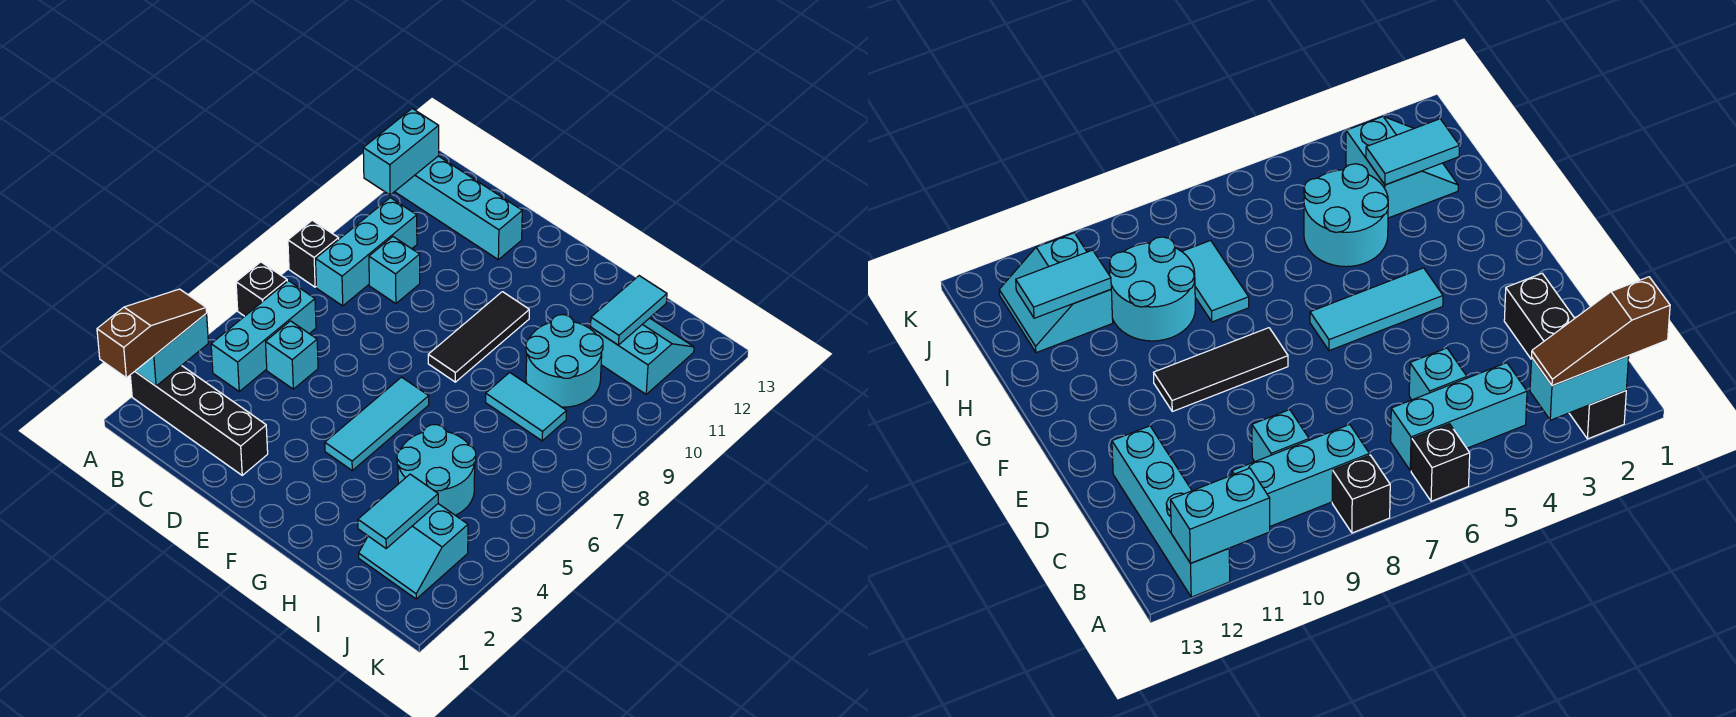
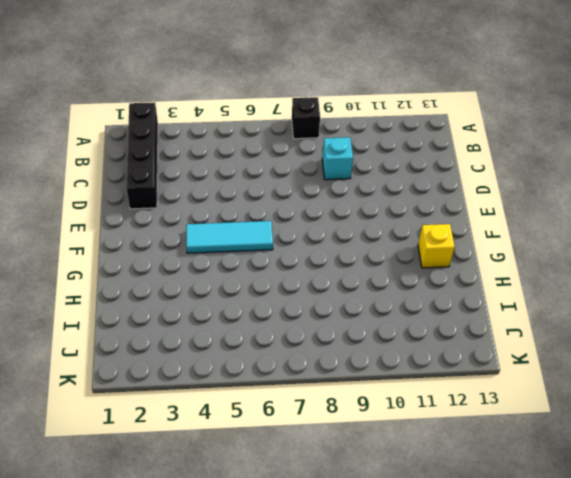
yellow 1x1 brick [418,224,455,268] -> none
none -> black 1x1 brick [236,262,287,316]
none -> cyan 1x4 brick [395,156,522,260]
none -> cyan 1x3 brick [211,281,316,391]

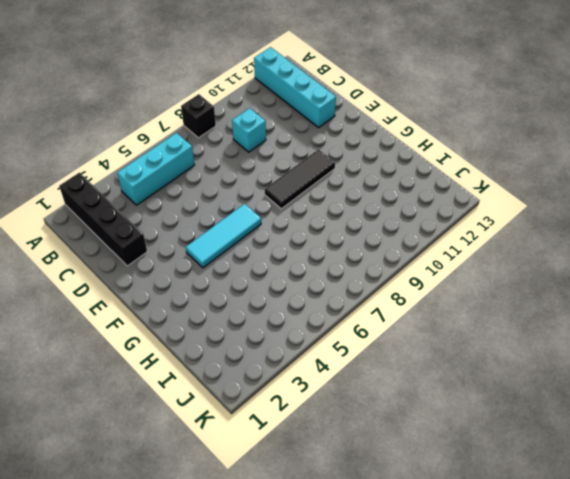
none -> black 1x1 brick [236,262,287,316]
none -> cyan 1x3 brick [316,198,417,306]
none -> cyan 1x1 brick [266,321,318,389]

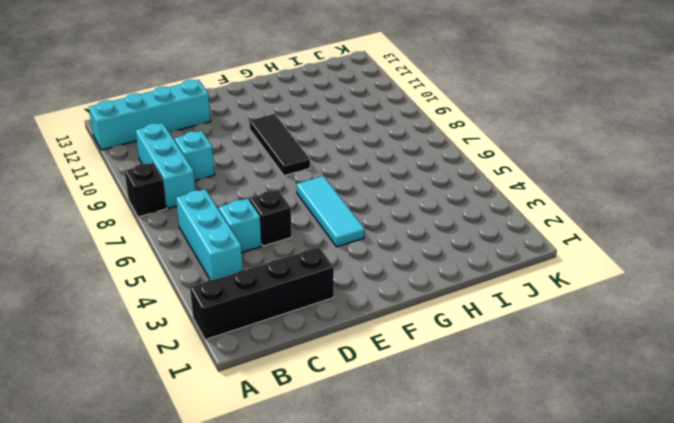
black 1x1 brick [249,190,292,246] -> black 1x1 brick moved to [236,262,287,316]
none -> cyan 2x2 round brick [397,425,476,515]
none -> cyan 1x2 tile [486,373,566,441]
none -> cyan 2x2 round brick [526,315,603,407]

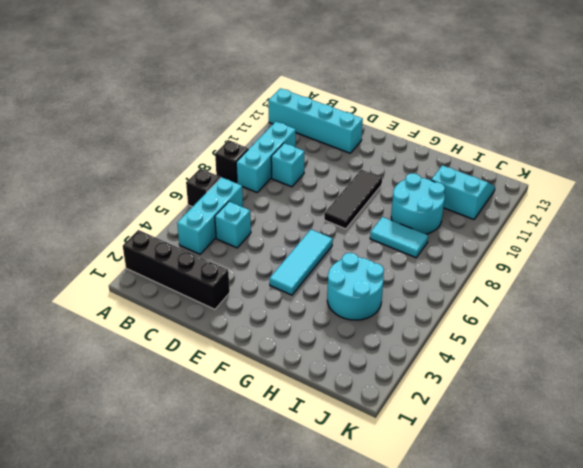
none -> cyan 2x2 slope [359,504,468,599]
none -> cyan 1x2 brick [135,314,208,386]
none -> cyan 1x2 brick [363,109,439,195]

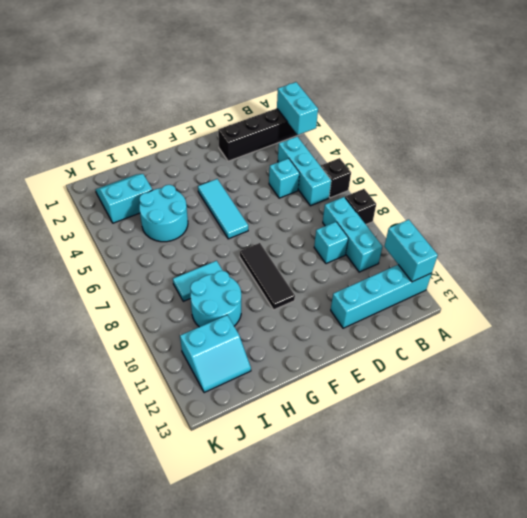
none -> cyan 1x2 tile [358,474,438,548]
none -> cyan 1x2 tile [591,276,667,345]
none -> brown 1x3 slope [97,289,207,378]

